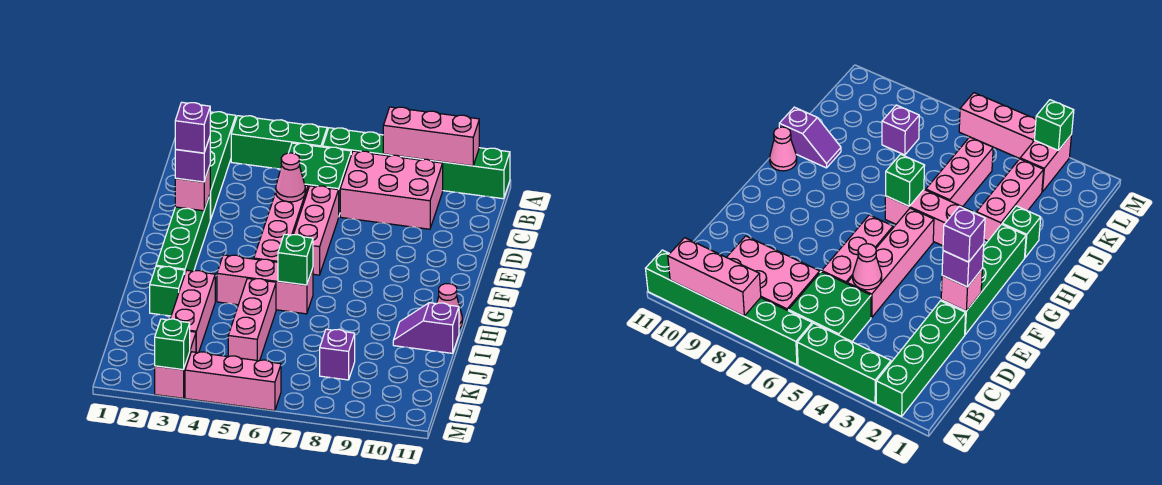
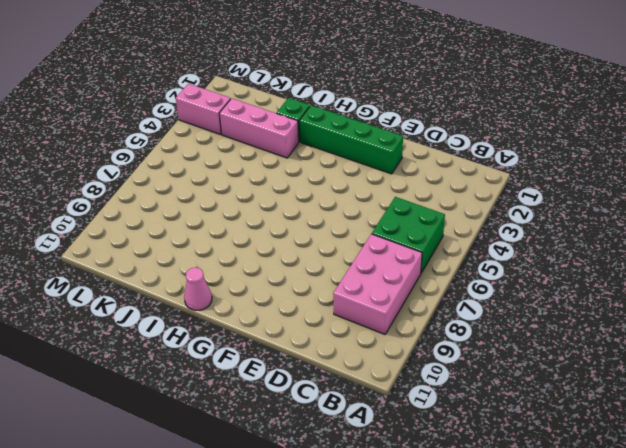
none -> green 1x4 brick [210,112,236,220]
none -> green 1x3 brick [231,116,327,169]
none -> green 1x6 brick [323,128,510,199]

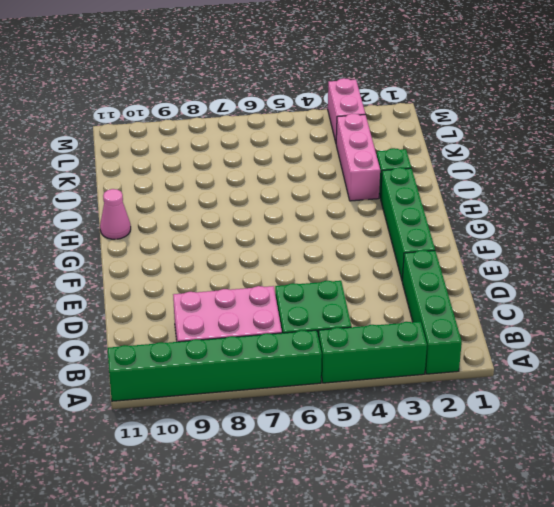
none -> pink 1x4 brick [254,185,308,262]
none -> pink 1x3 brick [293,186,339,275]
none -> pink 1x3 brick [217,255,313,314]

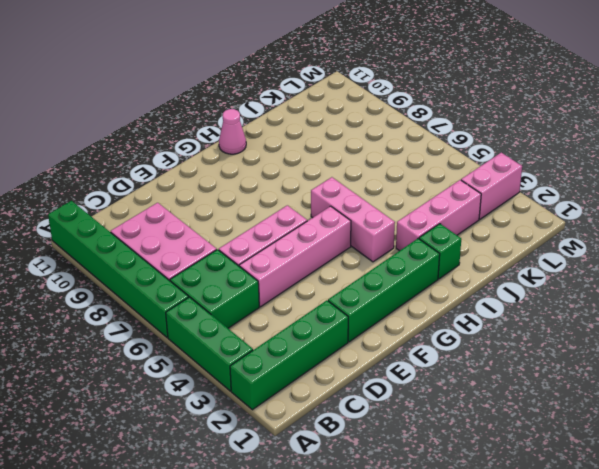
none -> pink 1x3 brick [228,278,276,361]
none -> purple 1x2 slope [393,303,459,353]
none -> purple 1x1 brick [320,329,355,380]

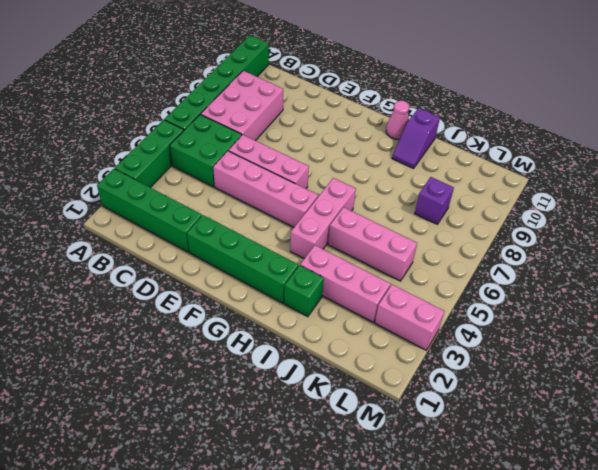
none -> pink 1x3 brick [185,352,281,411]
none -> pink 1x3 brick [383,107,479,166]
none -> pink 1x1 cone [275,153,305,202]

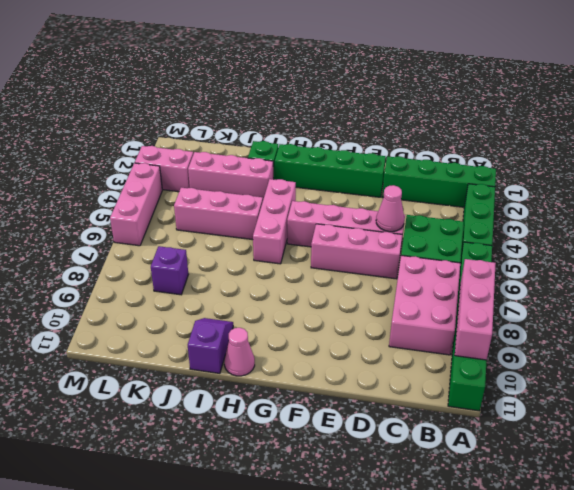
none -> pink 1x1 brick [175,166,210,211]
none -> green 1x1 brick [278,234,313,285]
none -> green 1x1 brick [155,319,190,370]

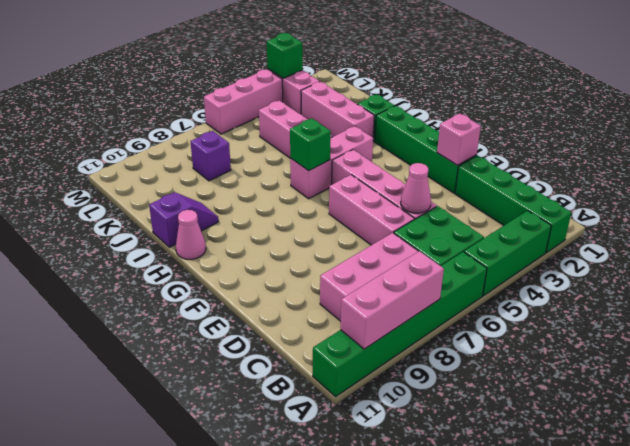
none -> purple 1x1 brick [175,137,210,182]
none -> purple 1x1 brick [175,102,210,153]

